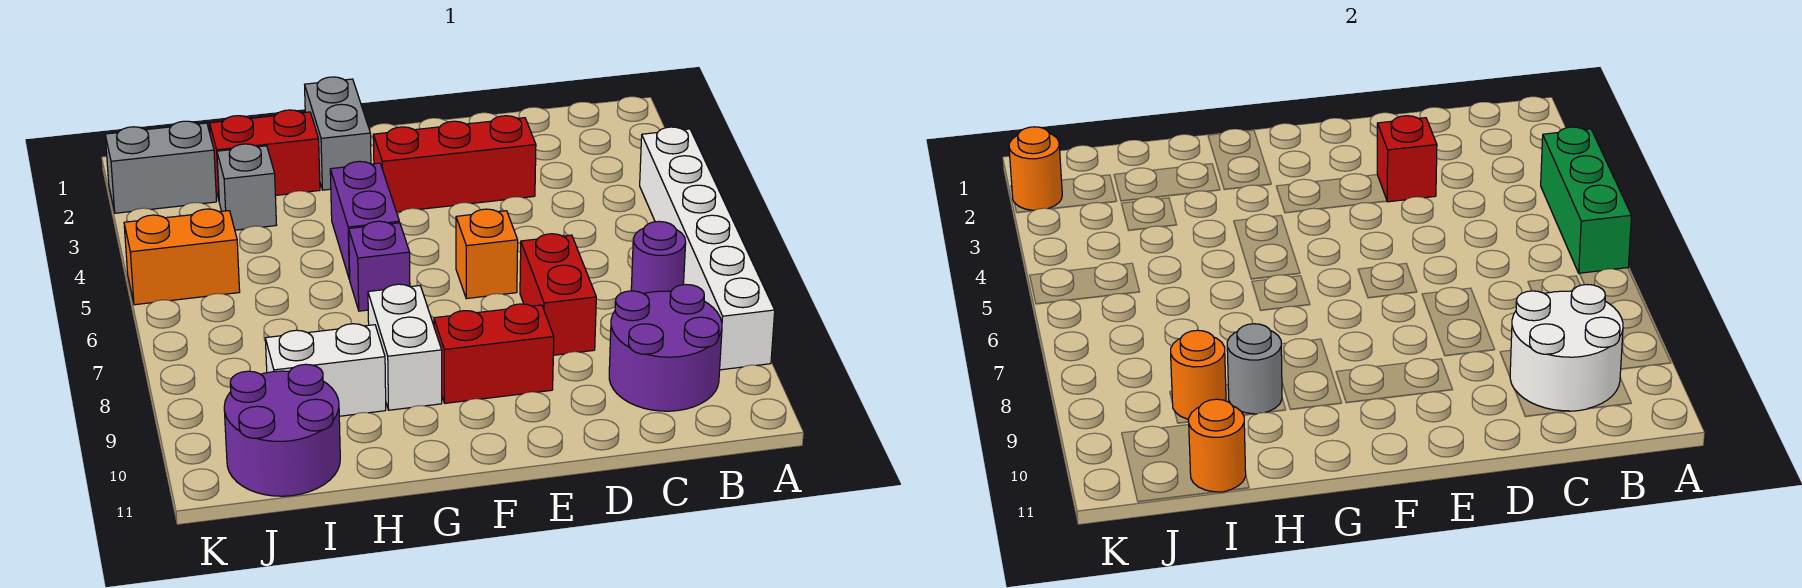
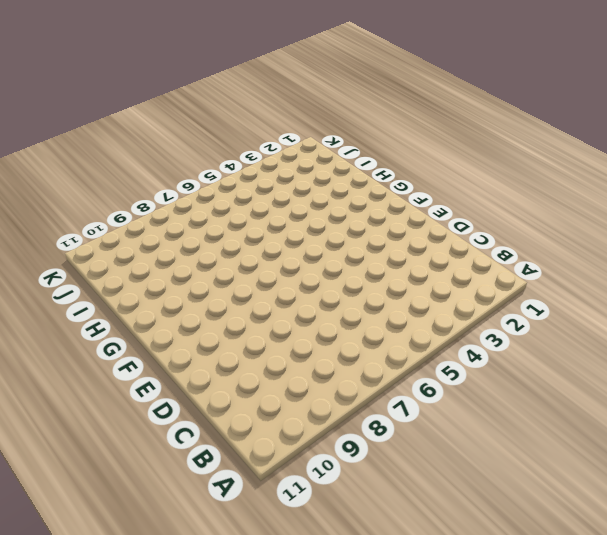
none -> white 1x6 brick [640,127,775,370]
none -> purple 1x1 round brick [631,221,686,294]
none -> purple 2x2 round brick [609,285,722,411]

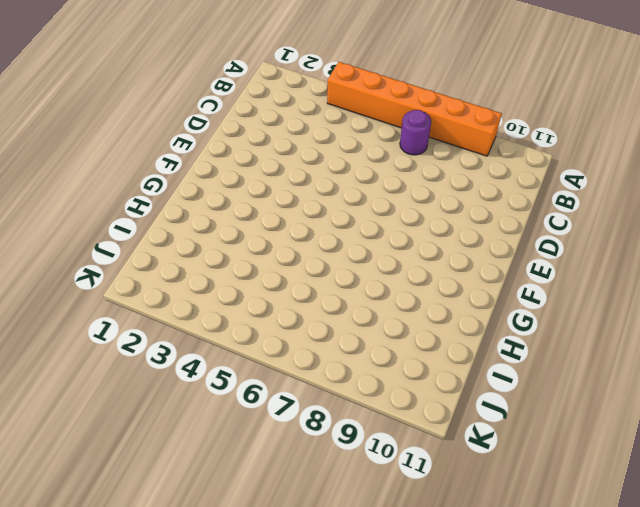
orange 1x6 brick [327,62,502,156] -> white 1x6 brick [640,127,775,370]
none -> purple 2x2 round brick [609,285,722,411]
none -> red 1x3 brick [373,116,536,212]
none -> red 1x2 brick [520,234,596,355]

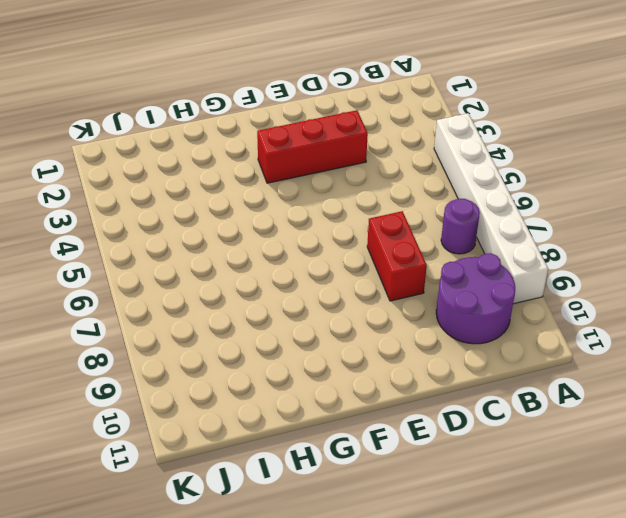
none -> orange 1x1 brick [456,209,518,299]
none -> red 1x2 brick [434,304,554,403]
none -> grey 1x2 brick [305,77,371,190]

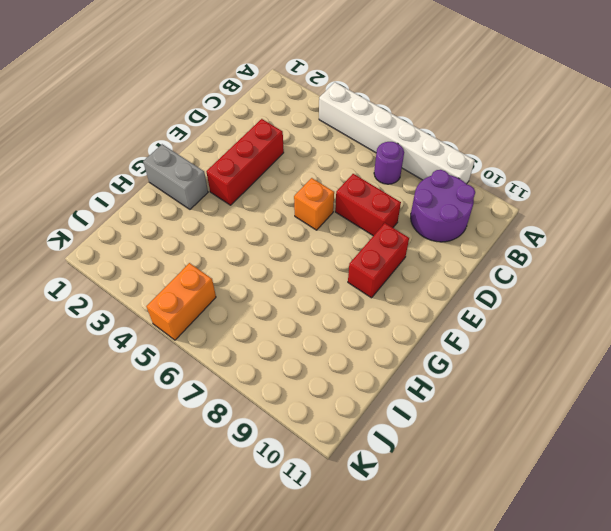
none -> purple 1x2 brick [330,161,399,279]
none -> purple 1x1 brick [349,221,410,311]
none -> white 1x2 brick [368,284,442,410]

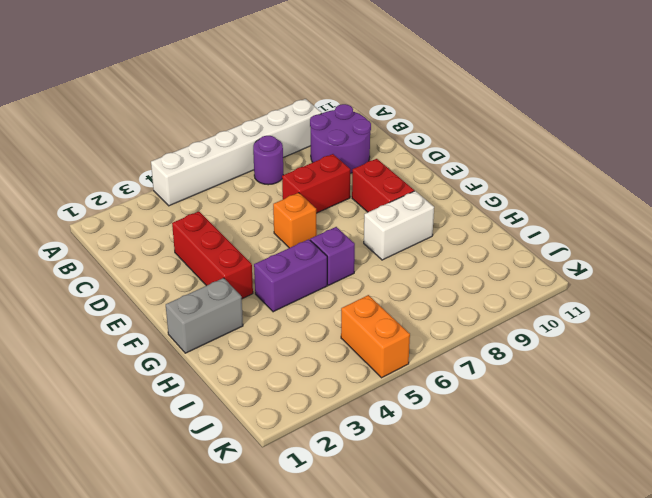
none -> red 1x2 brick [210,110,320,199]
none -> white 1x2 brick [265,324,386,416]
none -> grey 1x1 brick [217,144,276,230]

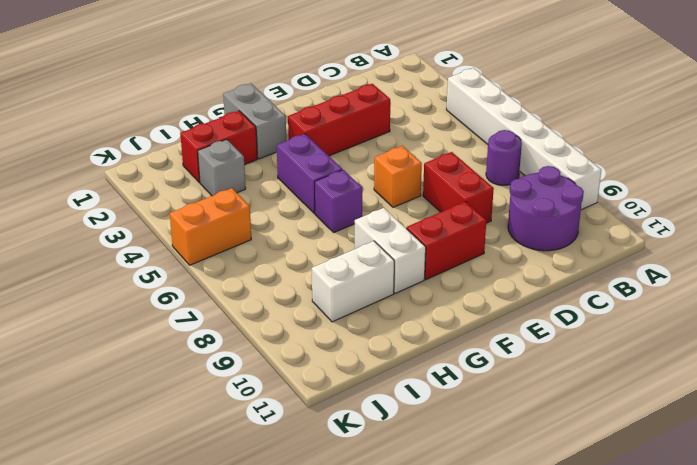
none -> purple 2x2 round brick [224,364,340,496]
none -> grey 1x2 brick [105,121,217,213]
none -> green 1x3 brick [1541,127,1632,274]

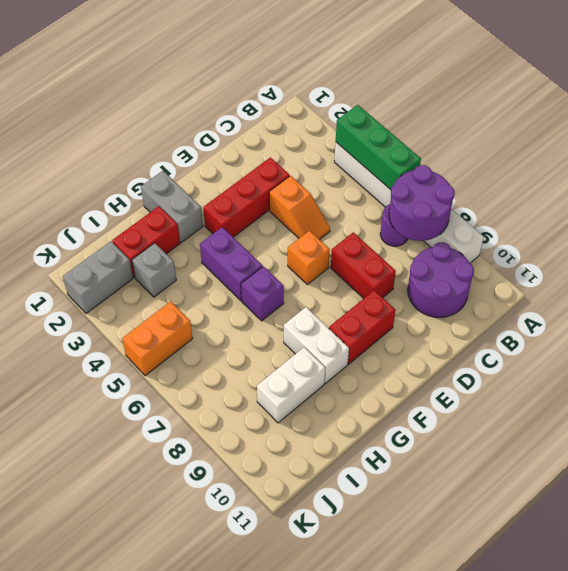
purple 2x2 round brick [389,165,455,241] -> purple 2x2 round brick moved to [224,364,340,496]
orange 1x2 slope [269,176,330,240] -> none
none -> white 2x2 round brick [1510,285,1623,411]
none -> red 1x1 brick [1377,116,1437,202]
none -> grey 1x1 round brick [1227,324,1282,414]

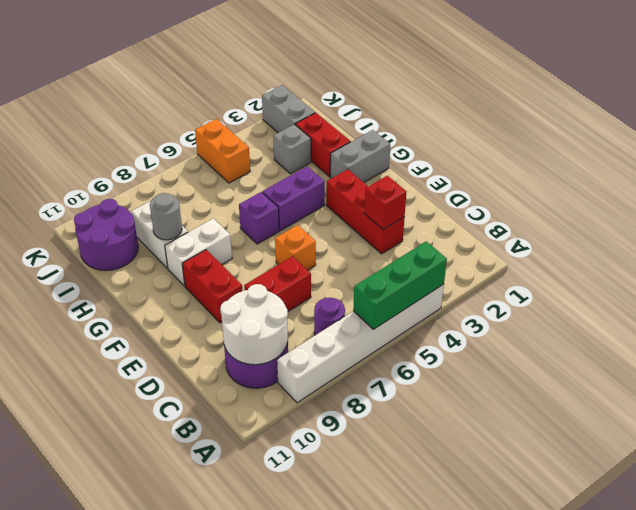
none -> orange 1x1 round brick [1171,330,1226,419]
none -> orange 1x1 round brick [1189,399,1246,492]
none -> orange 1x1 round brick [1009,127,1062,210]

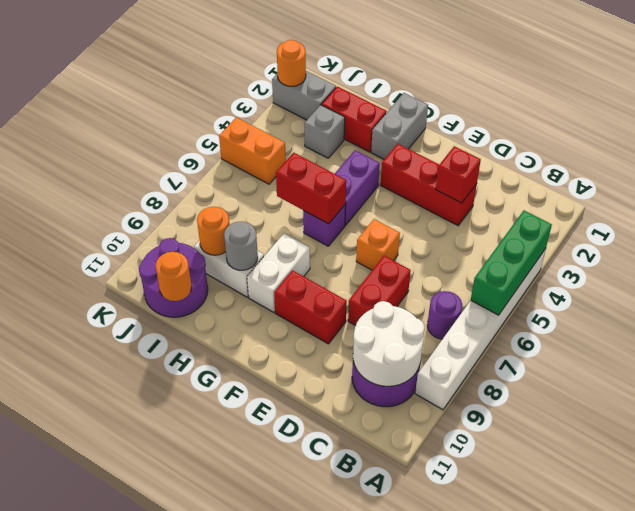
red 1x2 brick [276,153,346,224] -> none

